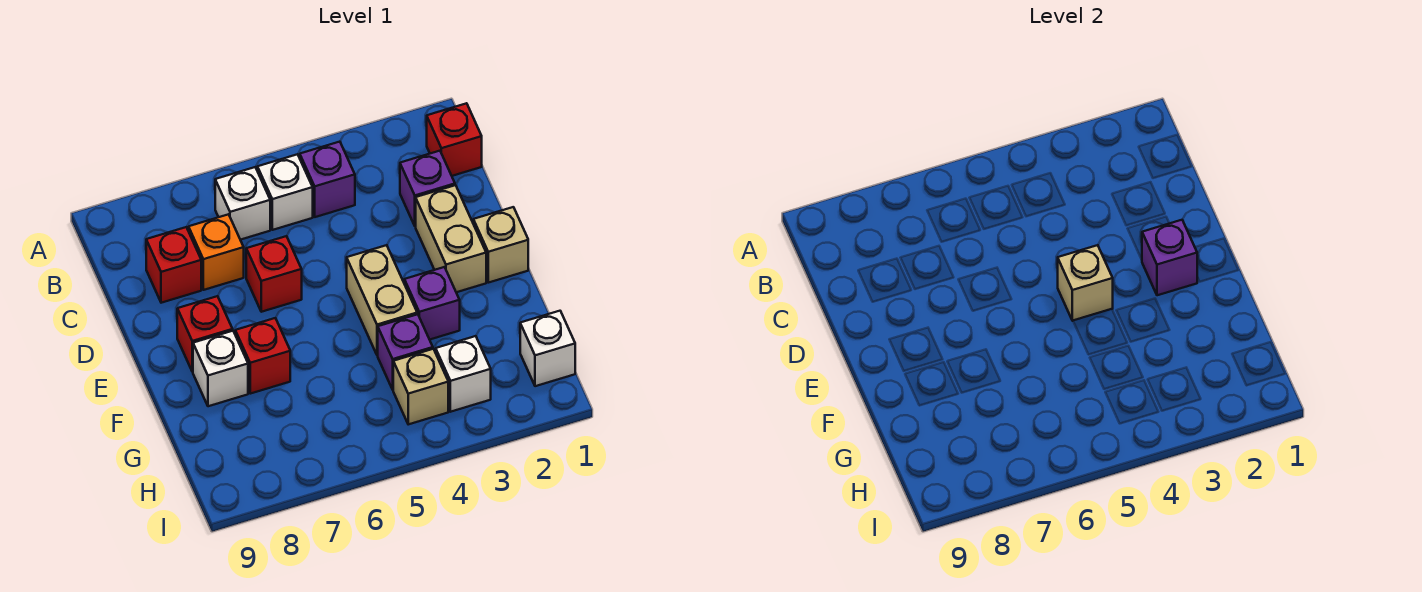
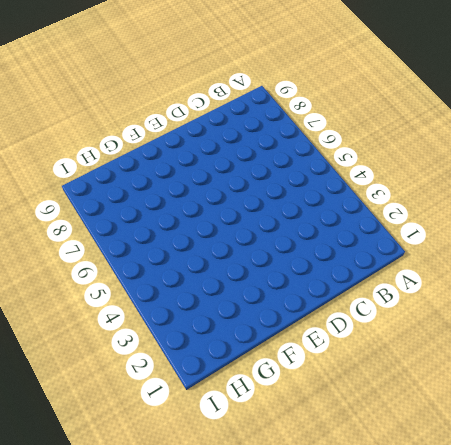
none -> red 1x1 brick [427,103,482,176]
none -> purple 1x1 brick [300,142,355,217]
none -> white 1x1 brick [257,154,313,230]

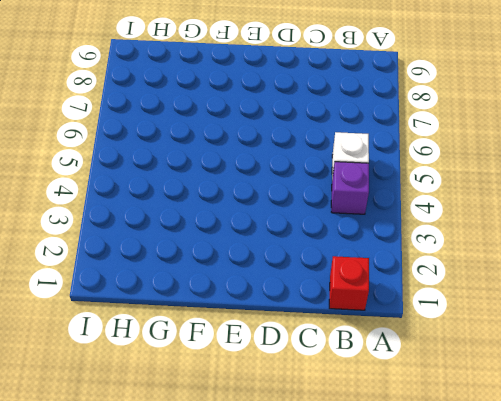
none -> white 1x1 brick [215,167,270,240]
none -> purple 1x1 brick [400,151,455,226]
none -> orange 1x1 brick [189,214,244,290]

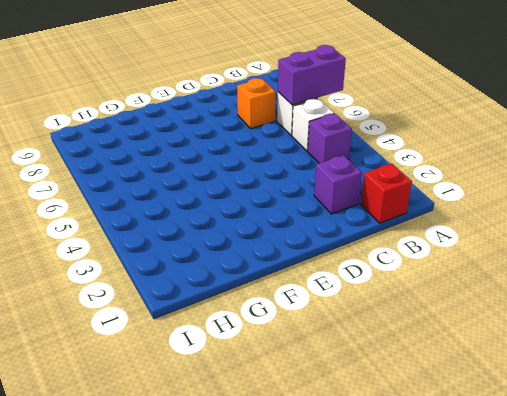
purple 1x2 brick [278,45,346,105] -> none
none -> red 1x1 brick [146,227,201,303]
none -> tan 1x2 brick [416,185,486,292]
none -> red 1x1 brick [246,236,302,312]

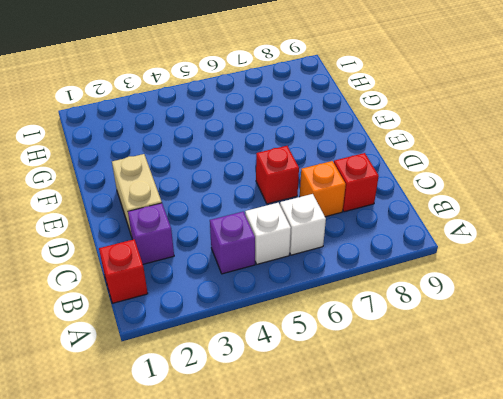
none -> tan 1x1 brick [473,207,528,283]
none -> tan 1x2 brick [347,245,417,355]
none -> red 1x1 brick [177,296,233,372]

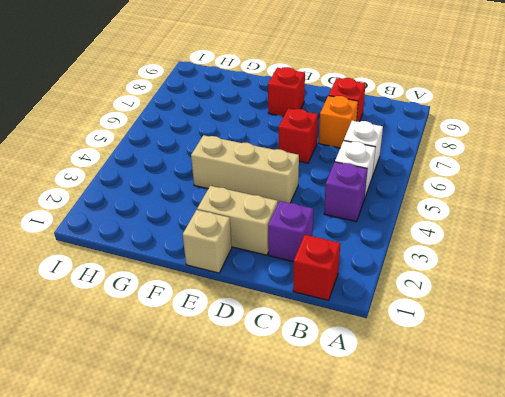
tan 1x3 brick [191,135,299,203] -> tan 1x2 brick [347,245,417,355]
none -> purple 1x1 brick [404,267,460,340]
none -> red 1x1 brick [235,318,290,394]
none -> white 1x1 brick [193,331,248,406]

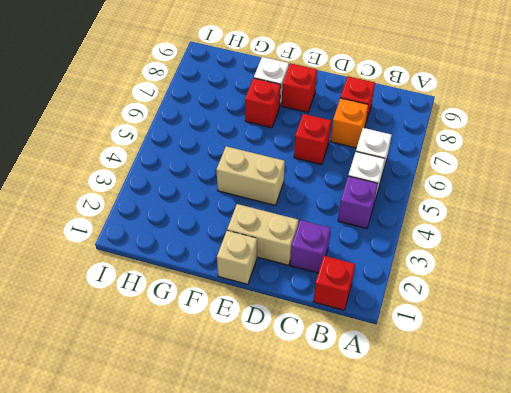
none -> purple 1x1 brick [404,267,460,340]
none -> purple 1x1 brick [378,314,433,390]
none -> white 1x1 brick [520,311,575,386]

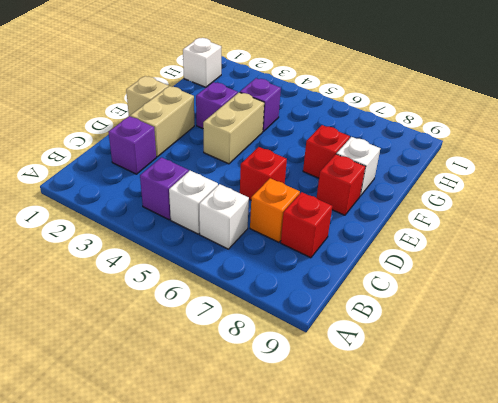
none -> red 1x1 brick [427,103,482,176]
none -> white 1x1 brick [436,336,491,412]
none -> tan 1x1 brick [393,349,448,424]

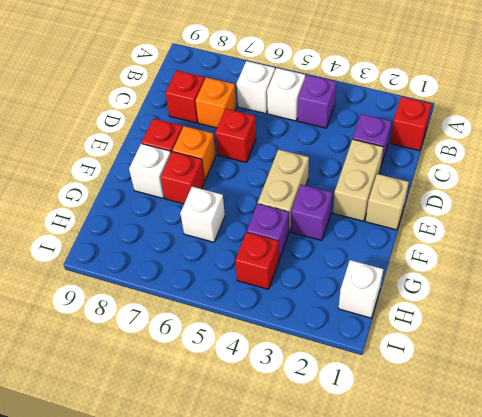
orange 1x1 brick [173,126,216,180] -> none
white 1x1 brick [180,187,225,242] -> white 1x1 brick moved to [436,336,491,412]
red 1x1 brick [235,232,279,289] -> tan 1x1 brick [393,349,448,424]
none -> purple 1x1 brick [1142,220,1198,295]
none -> tan 1x1 brick [1058,245,1113,321]

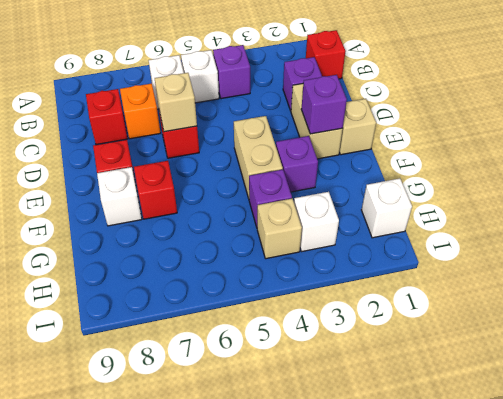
tan 1x1 brick [155,73,197,132] -> tan 1x1 brick moved to [1058,245,1113,321]

